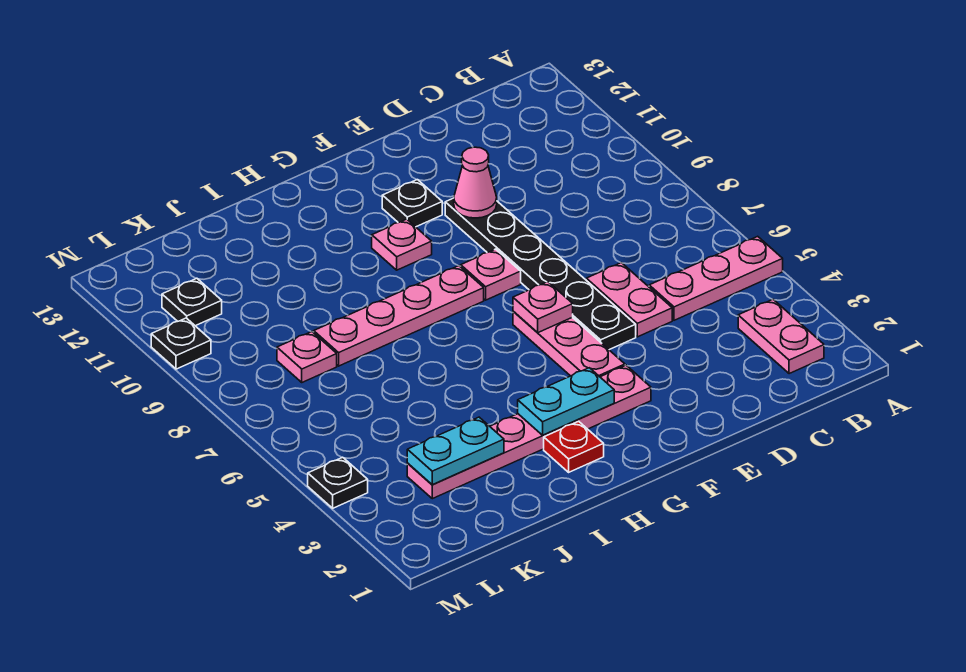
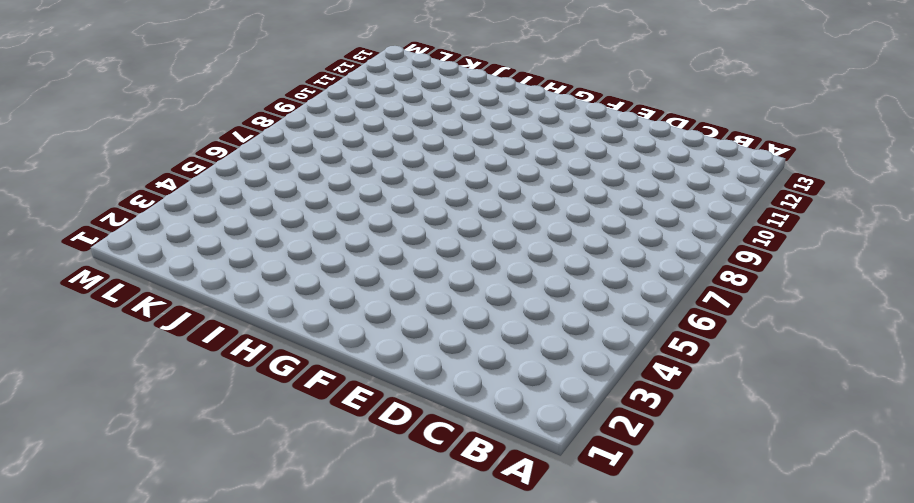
none -> pink 1x3 plate [649,236,783,320]
none -> pink 1x2 plate [738,299,824,374]
none -> pink 1x2 plate [586,263,672,337]

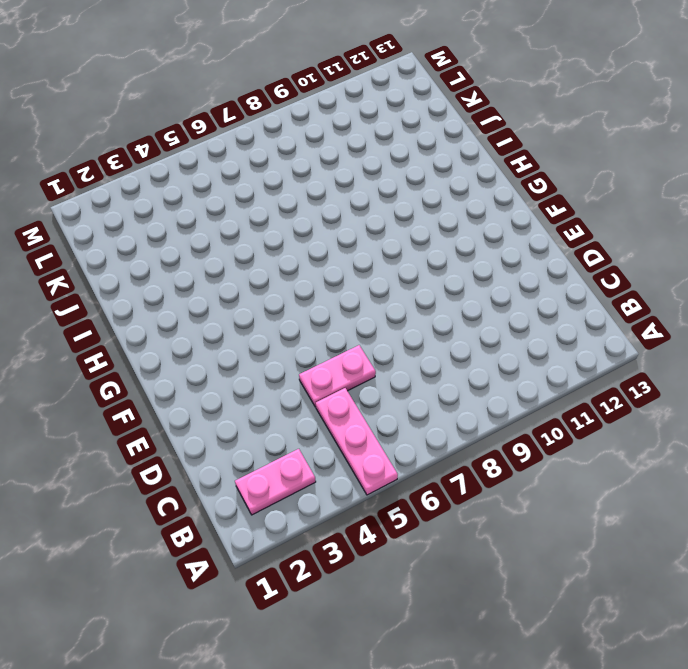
none -> black 1x6 plate [445,198,636,350]
none -> pink 1x6 plate [407,365,651,499]
none -> pink 1x3 plate [513,311,625,377]

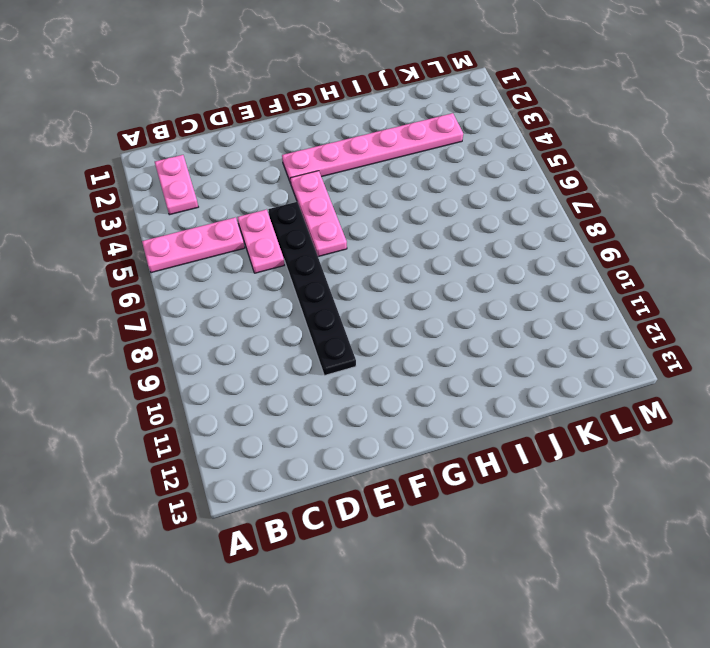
none -> pink 1x1 plate [461,249,521,300]
none -> black 1x1 plate [382,180,442,227]
none -> pink 1x4 plate [314,266,484,366]

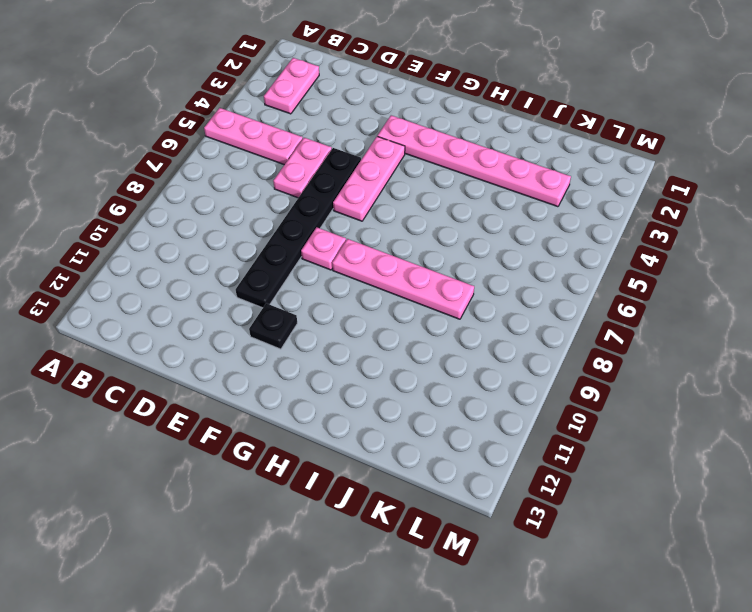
none -> pink 1x1 plate [372,219,432,270]
none -> red 1x1 plate [544,421,604,472]
none -> pink 1x1 plate [277,332,337,382]

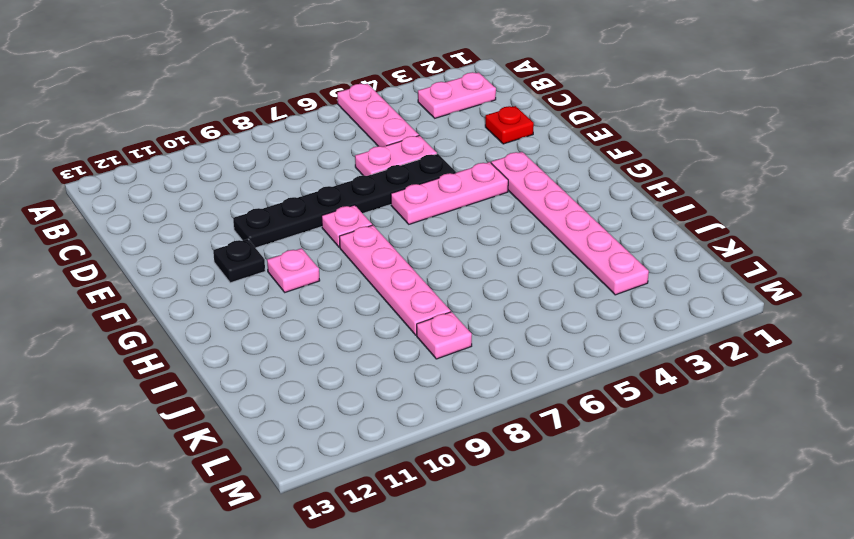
red 1x1 plate [485,106,534,144] -> red 1x1 plate moved to [544,421,604,472]
none -> black 1x1 plate [162,278,222,326]
none -> black 1x1 plate [308,457,368,508]
none -> black 1x1 plate [151,318,211,369]

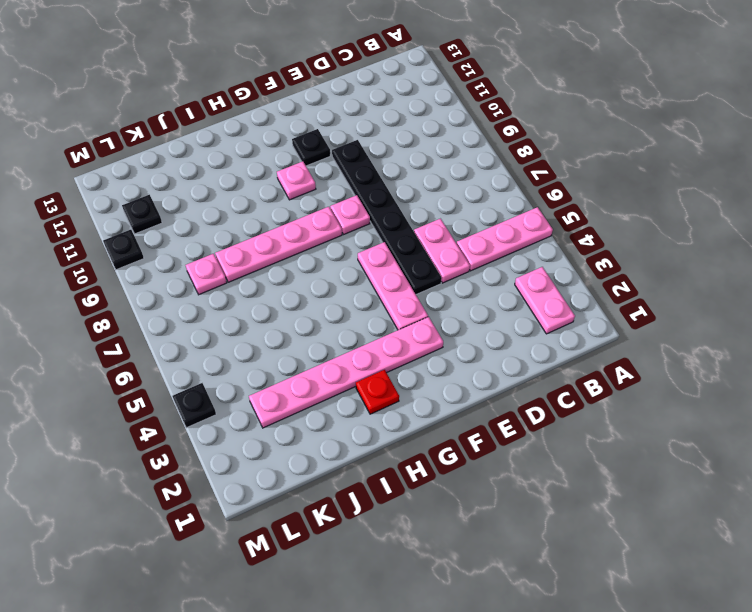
none -> pink 1x1 cone [454,147,497,218]
none -> pink 1x1 plate [513,282,573,333]
none -> cyan 1x2 plate [518,368,614,435]

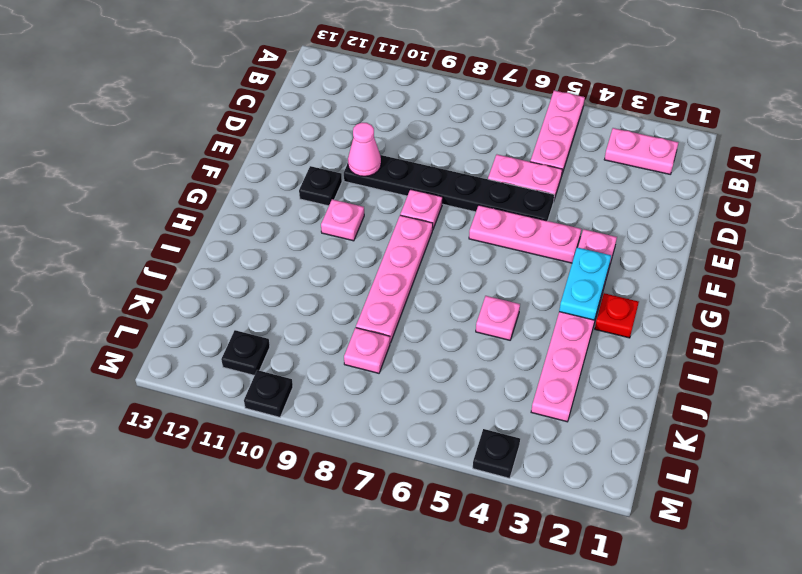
pink 1x1 plate [476,296,520,340] -> pink 1x1 plate moved to [513,282,573,333]
none -> cyan 1x2 plate [407,417,504,485]

